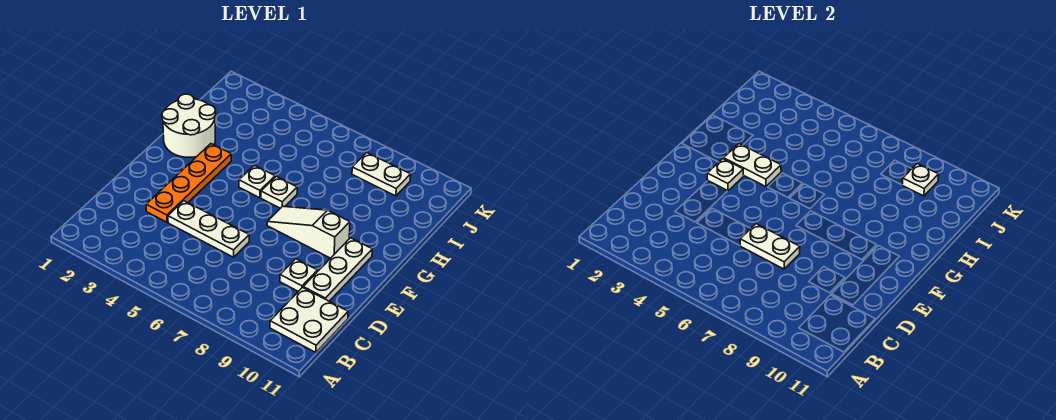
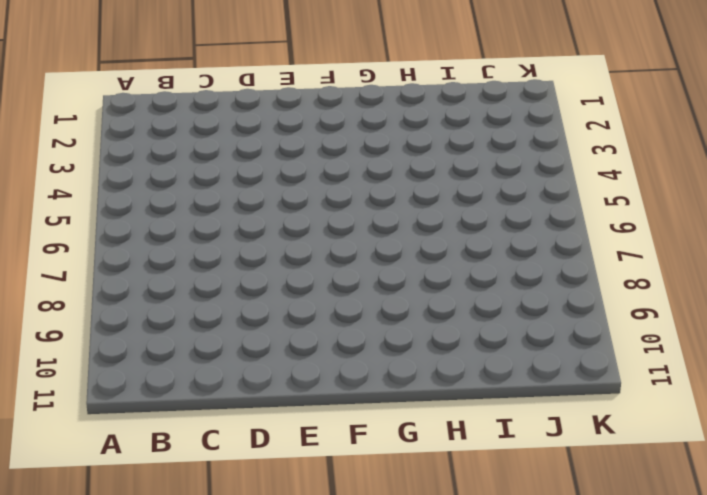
none -> white 2x2 plate [270,288,348,353]
none -> orange 1x4 plate [146,144,231,222]
none -> white 1x3 plate [168,201,249,257]

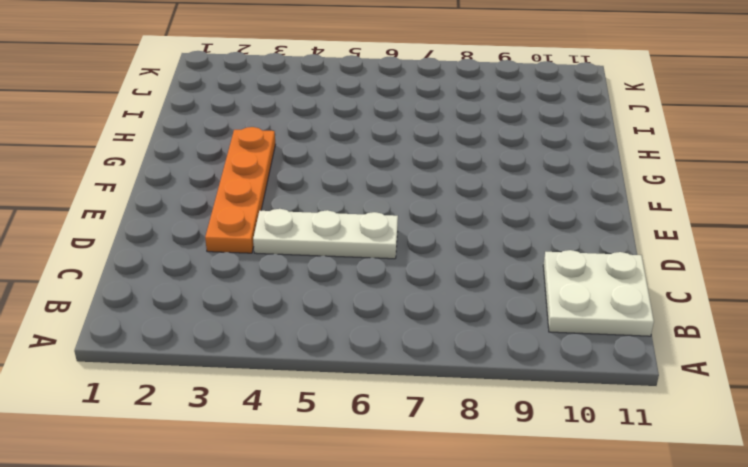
none -> white 1x1 plate [280,259,318,291]
none -> white 1x3 plate [303,238,372,301]
none -> white 1x3 slope [267,206,350,258]

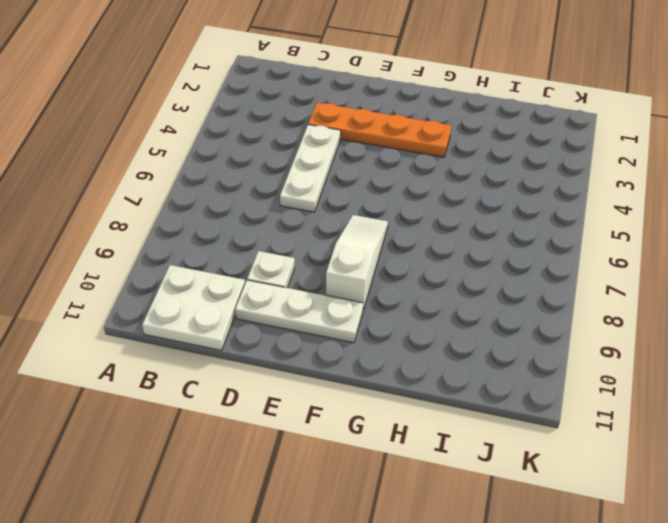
none -> white 2x2 round brick [162,94,216,157]
none -> white 1x1 plate [239,165,275,198]
none -> white 1x1 plate [261,176,297,208]

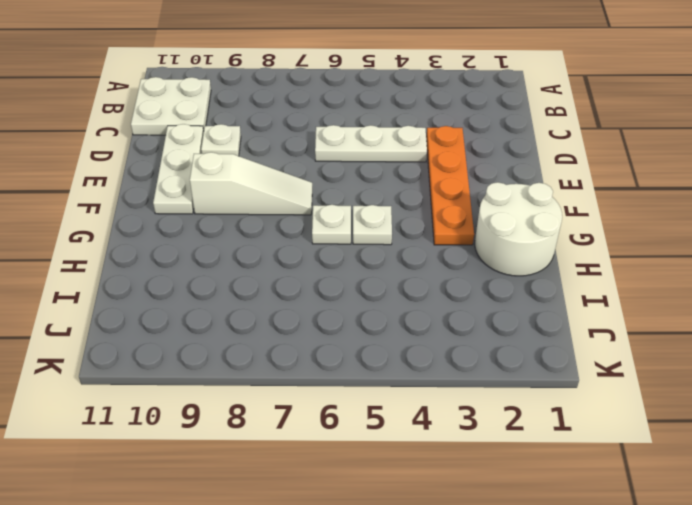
none -> white 1x2 plate [352,153,411,196]
none -> white 1x2 plate [740,224,800,269]
none -> white 1x1 plate [707,159,744,191]

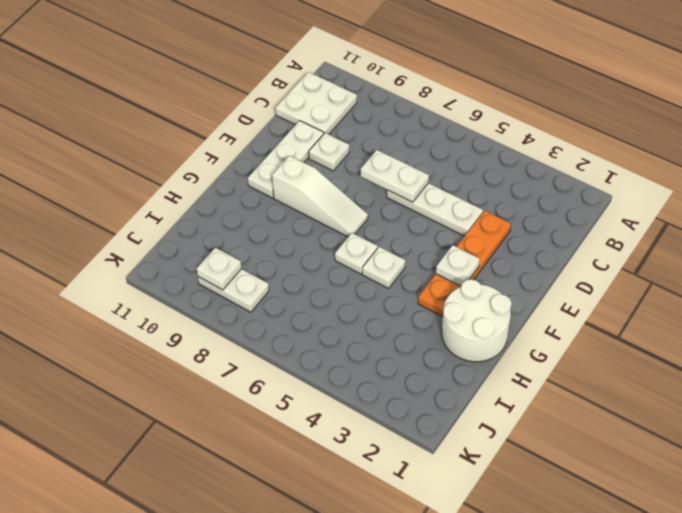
none -> white 1x2 plate [724,144,781,187]

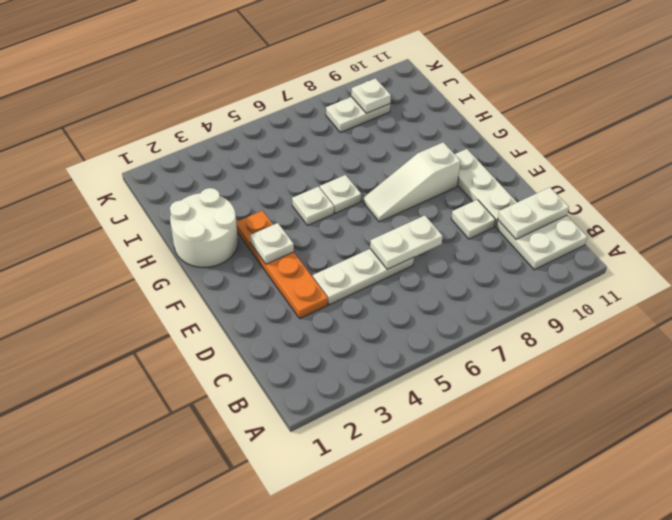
white 1x2 plate [498,187,569,239] -> white 1x2 plate moved to [724,144,781,187]

